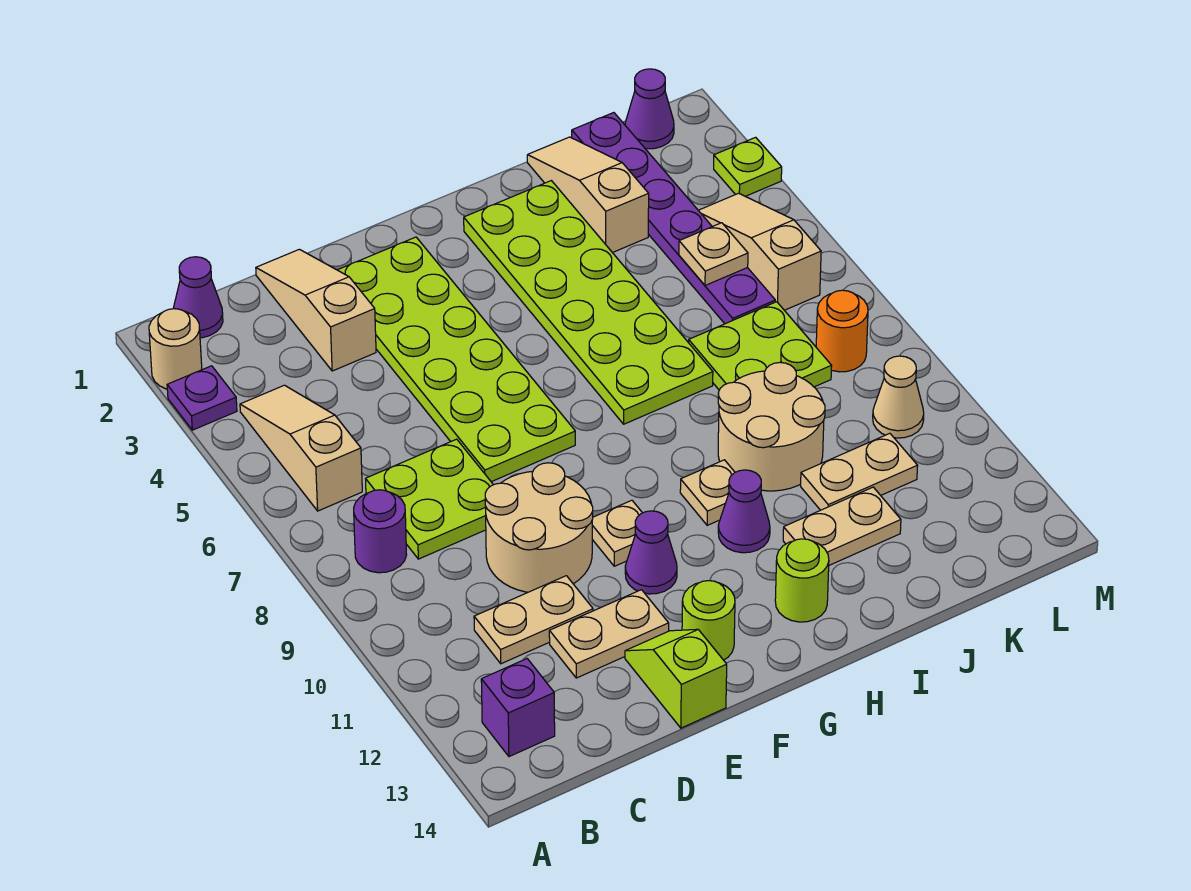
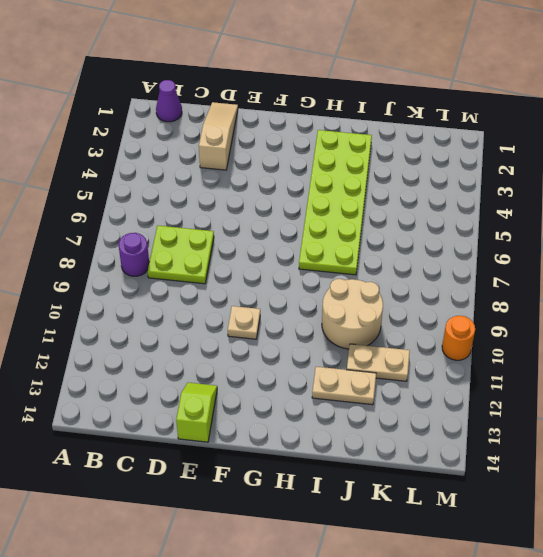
orange 1x1 round brick [442,316,475,360] -> orange 1x1 round brick moved to [816,290,868,372]
none -> tan 1x1 round brick [149,309,202,389]
none -> purple 1x1 plate [167,366,237,430]
none -> tan 1x3 slope [240,385,362,511]
none -> purple 1x1 brick [481,659,555,757]

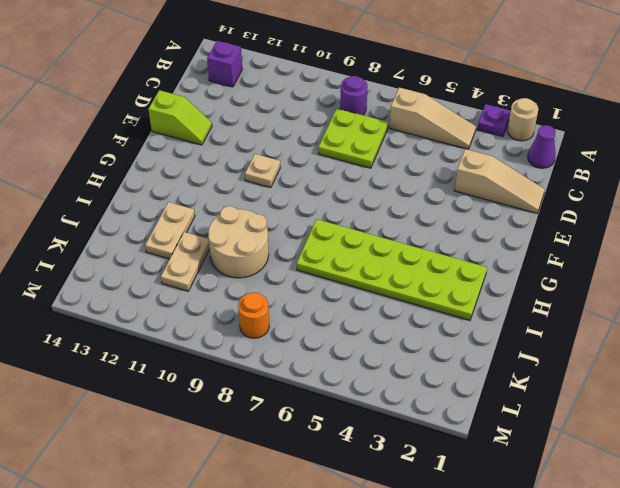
none -> tan 1x2 plate [474,576,593,664]
none -> tan 2x2 round brick [485,463,593,592]
none -> tan 1x2 plate [549,590,669,678]
none -> lime 2x6 plate [338,237,575,482]

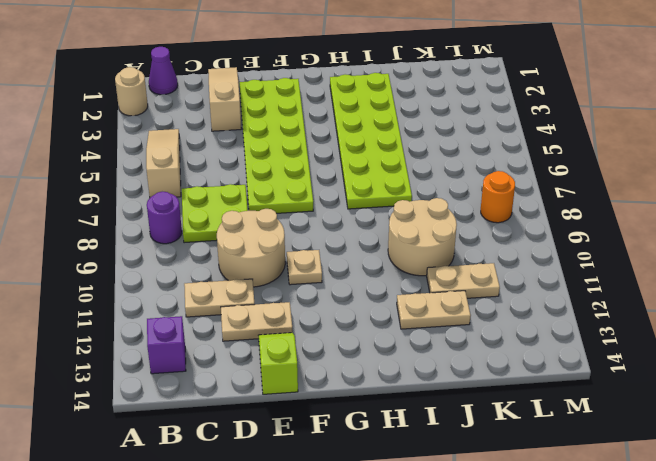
none -> purple 1x1 plate [167,366,237,430]
none -> purple 1x1 cone [625,511,677,594]
none -> lime 1x1 round brick [682,581,735,660]
none -> tan 1x1 plate [680,460,735,525]

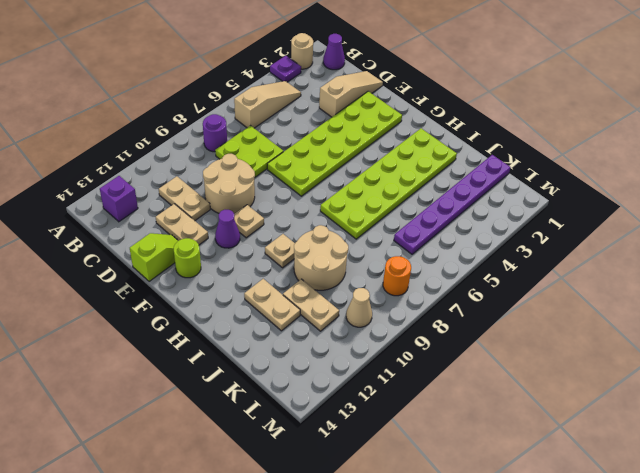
none -> purple 1x1 cone [718,470,770,553]
none -> lime 1x1 round brick [775,539,829,622]
none -> tan 1x3 slope [527,137,649,253]
none -> lime 2x2 plate [689,302,832,390]

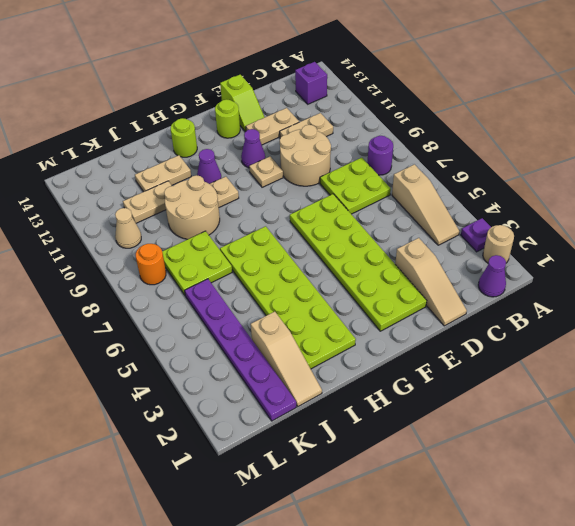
none -> purple 1x1 cone [625,69,674,149]
none -> tan 1x3 slope [698,193,821,310]
none -> lime 1x1 plate [714,137,782,196]
none -> tan 1x1 plate [679,223,748,285]

